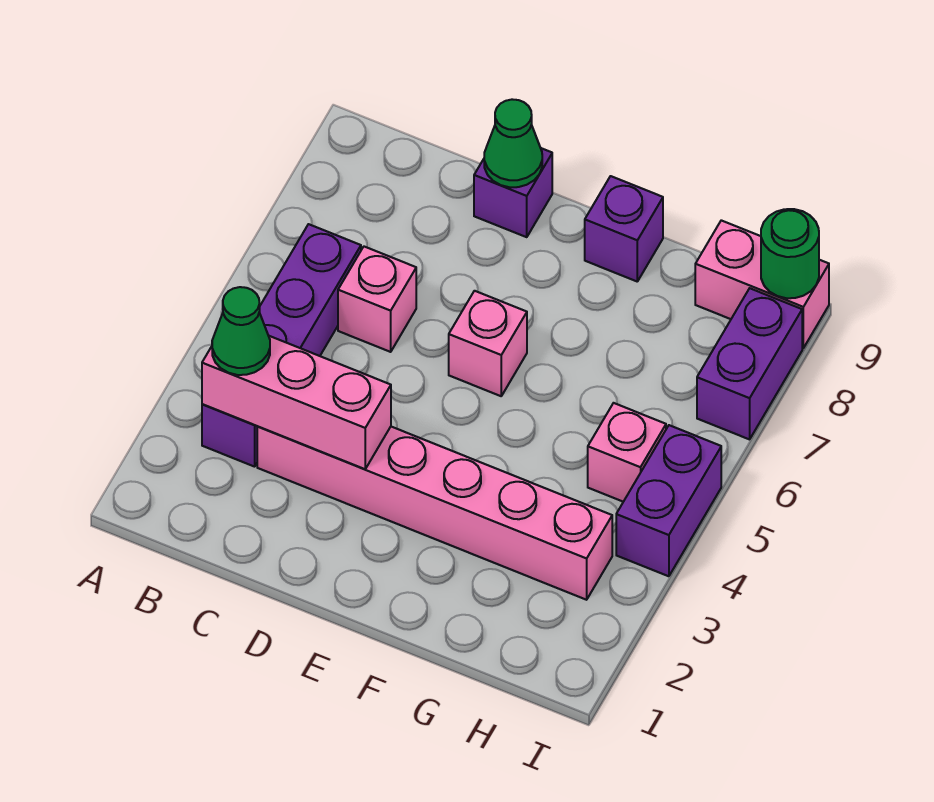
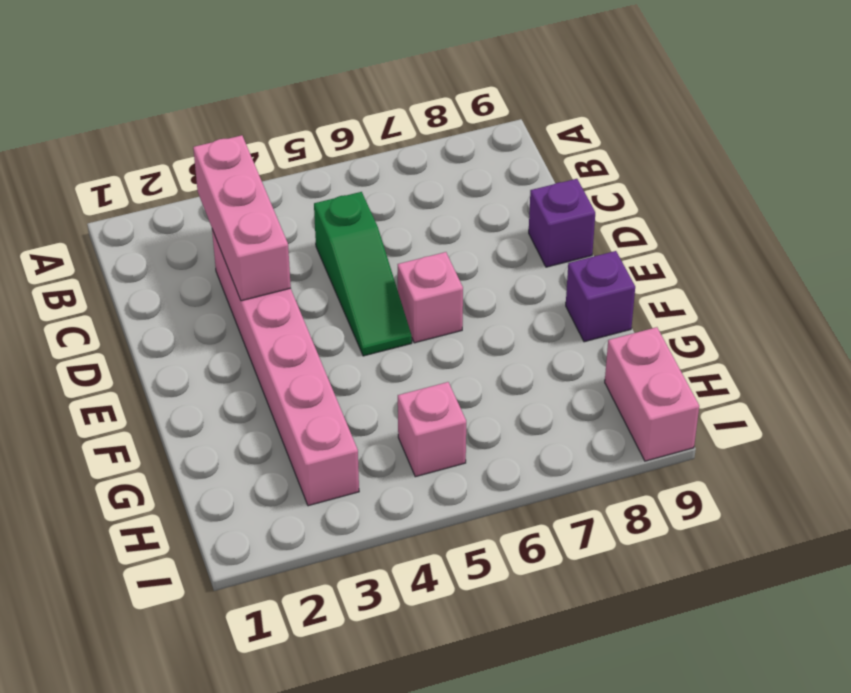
green 1x3 slope [314,192,412,356] -> none
none -> purple 1x4 brick [202,224,361,467]
none -> pink 1x1 brick [338,247,416,352]
none -> purple 1x2 brick [616,425,721,576]

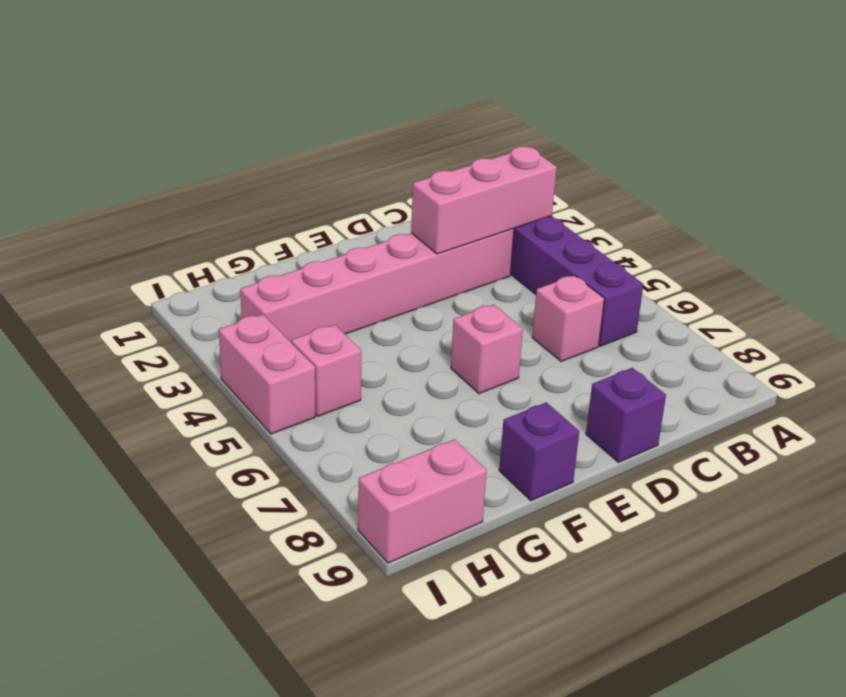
pink 1x2 brick [219,314,315,434] -> purple 1x2 brick [616,425,721,576]
none -> purple 1x2 brick [697,288,802,439]
none -> green 1x1 cone [484,99,542,187]
none -> green 1x1 round brick [761,209,819,298]

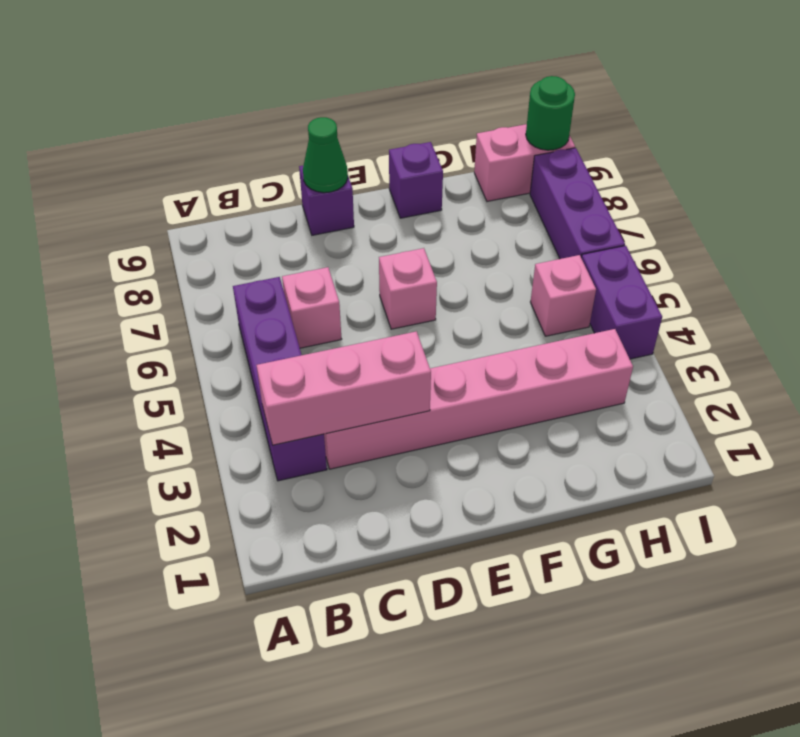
purple 1x3 brick [530,148,625,259] -> purple 1x2 brick [697,288,802,439]
none -> green 1x1 cone [212,287,270,375]

